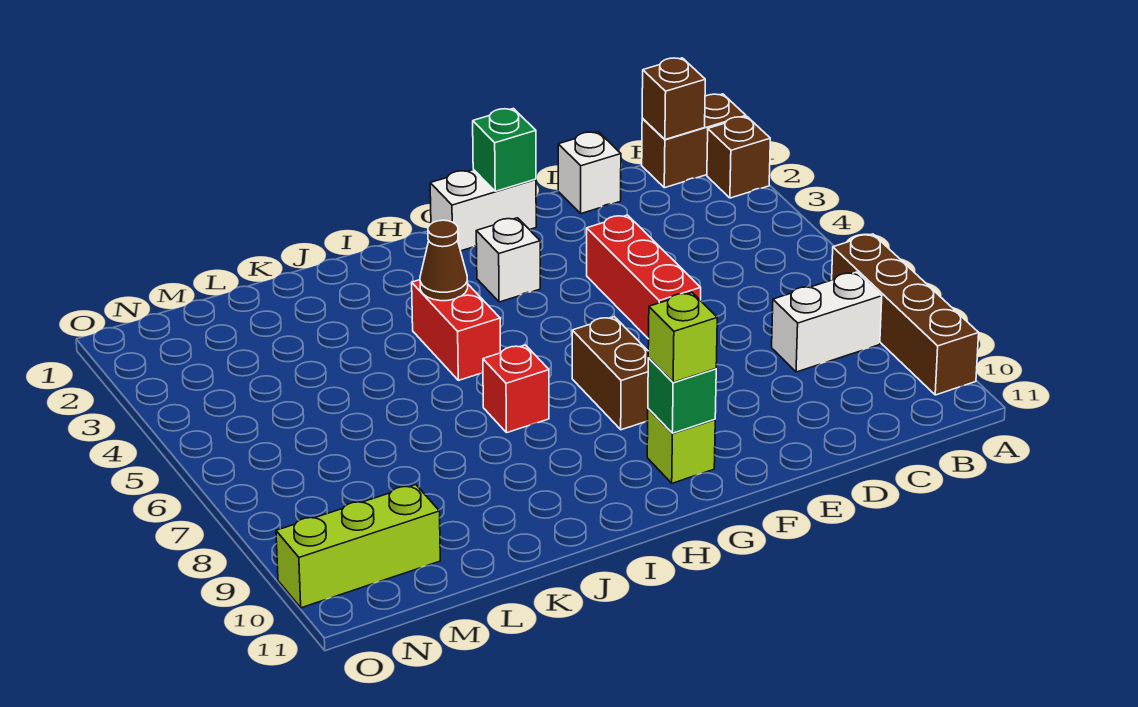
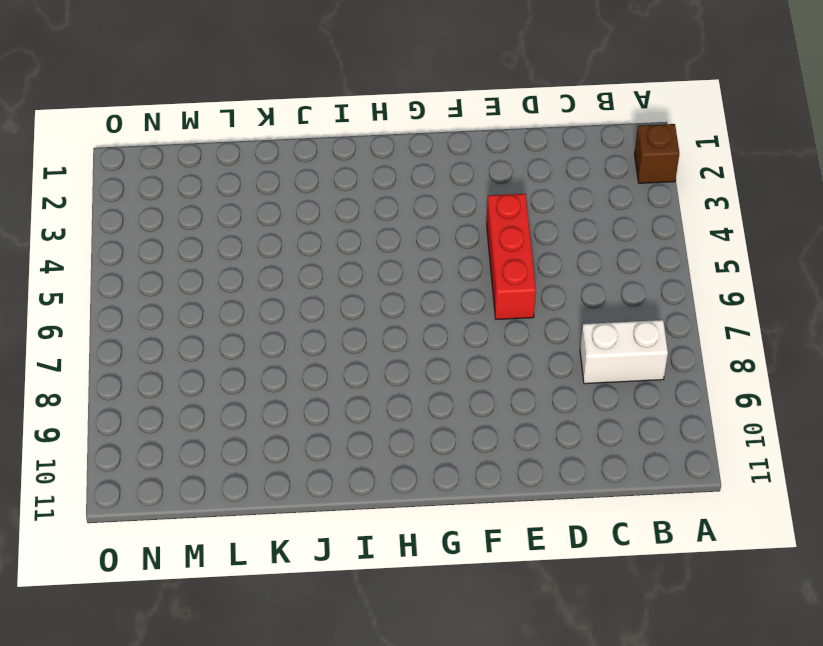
none -> brown 1x2 brick [642,94,746,188]
none -> brown 1x4 brick [832,234,979,395]
none -> white 1x1 brick [558,132,621,214]

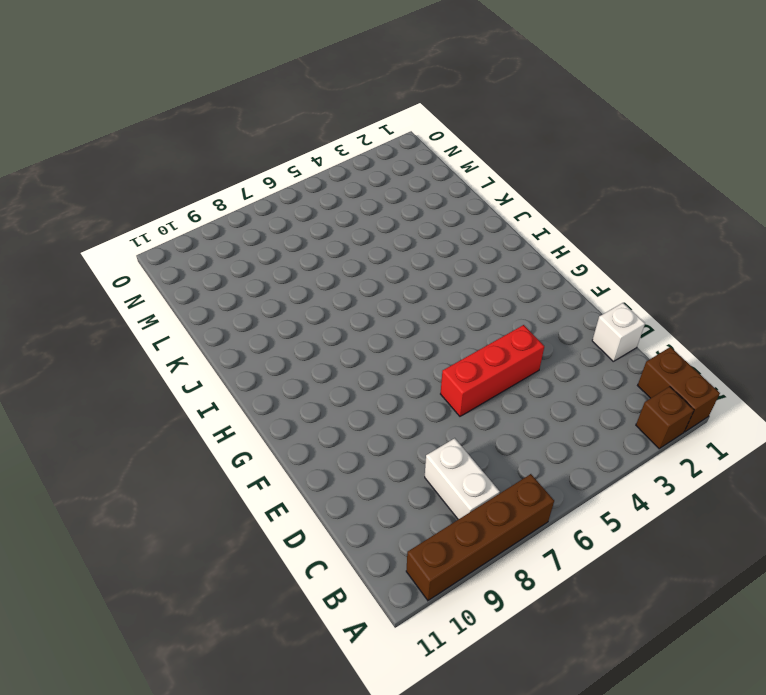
none -> white 1x2 brick [430,170,536,251]
none -> white 1x1 brick [476,218,540,302]
none -> brown 1x2 brick [572,317,649,430]

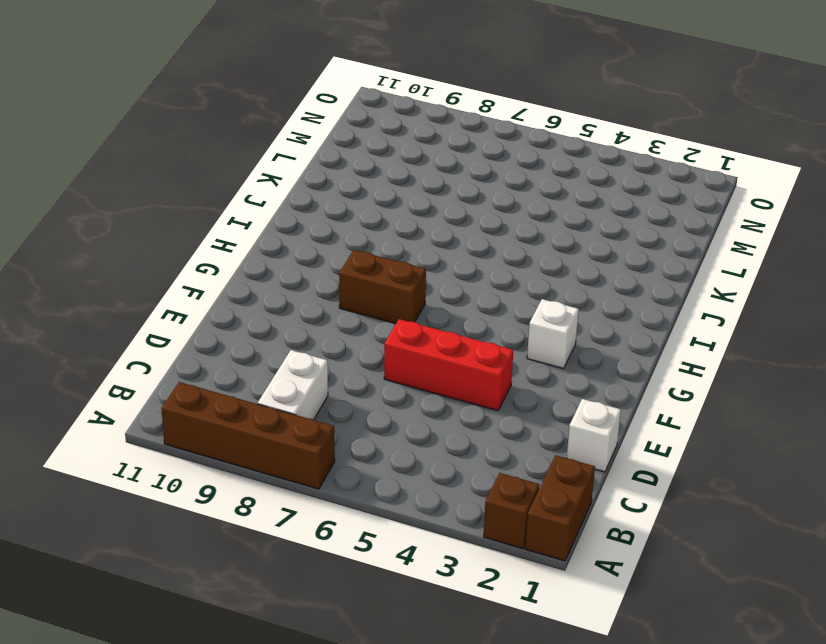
none -> white 1x2 brick [430,170,536,251]
none -> lime 1x1 brick [647,409,715,483]
none -> red 1x2 brick [412,280,501,380]

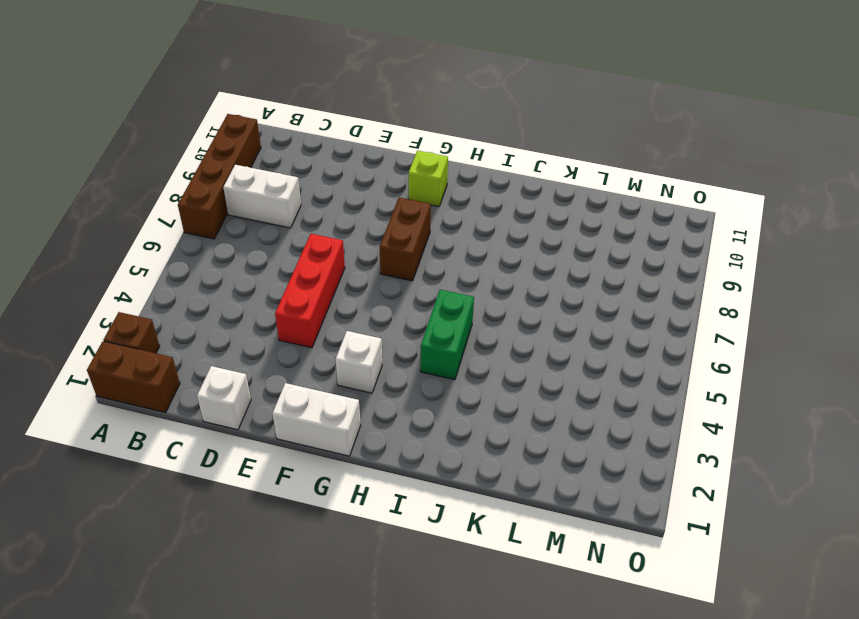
green 1x2 brick [421,290,474,380] -> red 1x2 brick [412,280,501,380]
none -> red 1x1 brick [483,345,549,433]
none -> lime 1x3 brick [276,485,440,608]
none -> brown 1x1 brick [642,58,705,140]

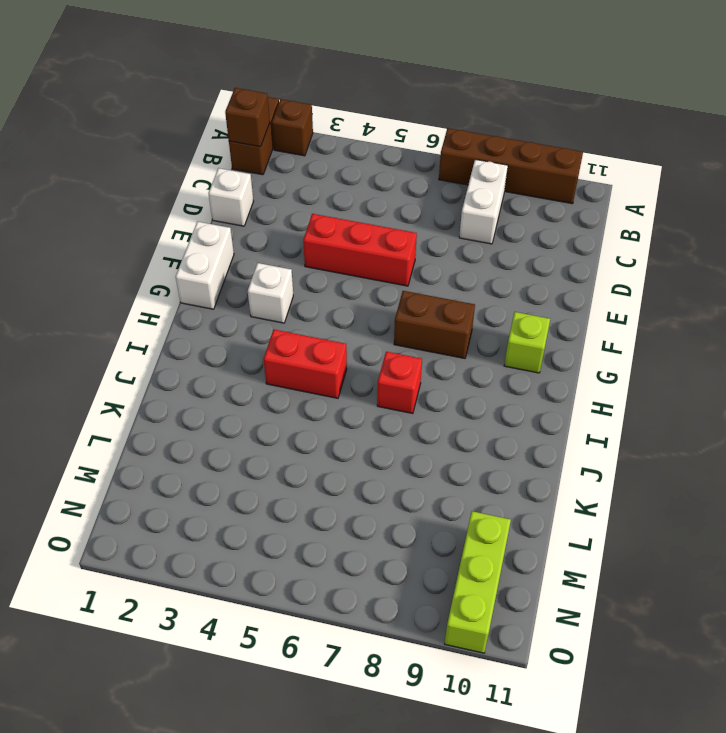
none -> green 1x1 brick [473,108,536,191]
none -> green 1x1 brick [648,358,716,433]
none -> brown 1x1 cone [420,220,468,301]

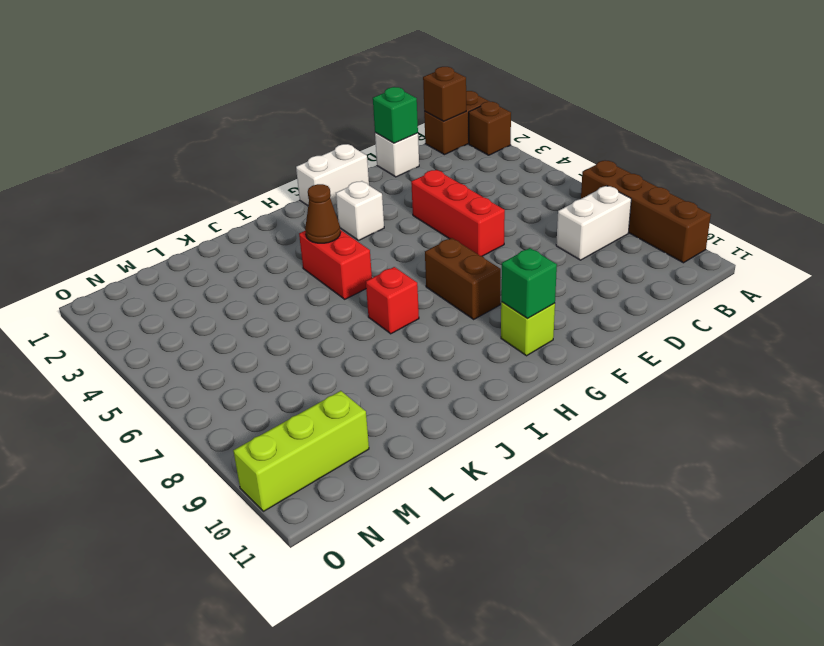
green 1x1 brick [373,87,418,143] -> green 1x1 brick moved to [473,108,536,191]
none -> lime 1x1 brick [648,293,717,382]

